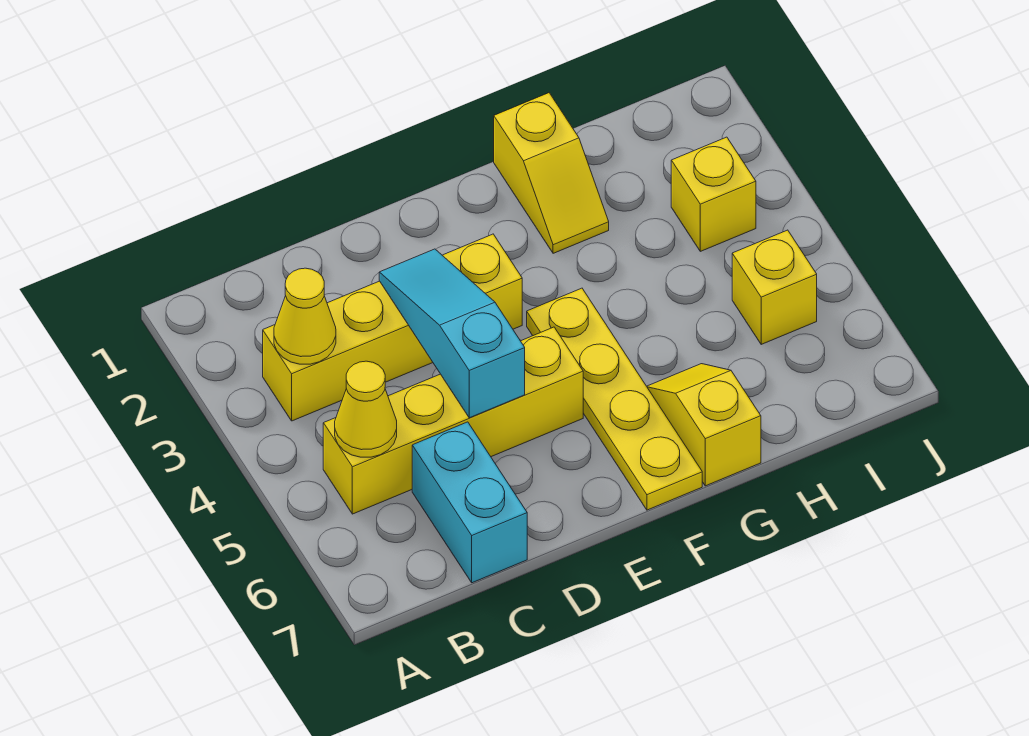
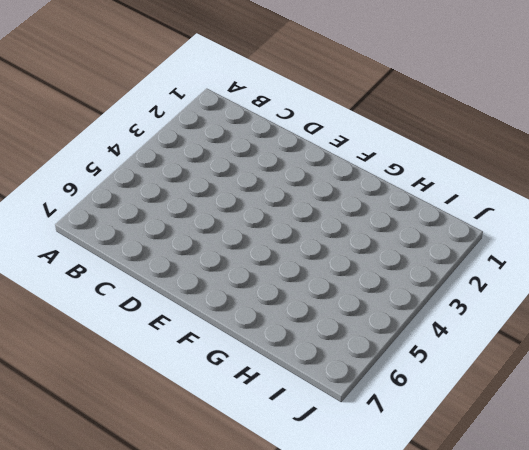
none -> yellow 1x4 brick [263,234,522,421]
none -> yellow 1x4 brick [323,327,583,514]

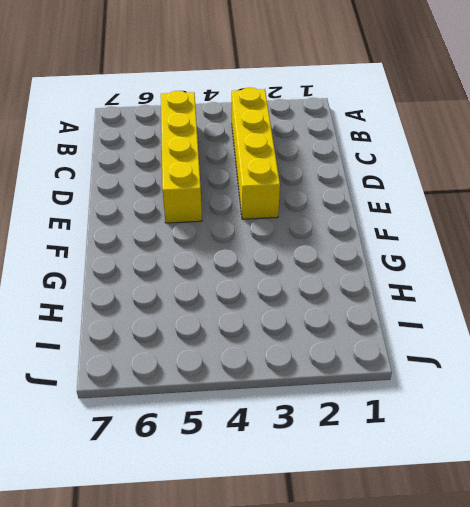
none -> cyan 1x2 brick [412,422,527,583]
none -> yellow 1x4 plate [527,288,702,510]

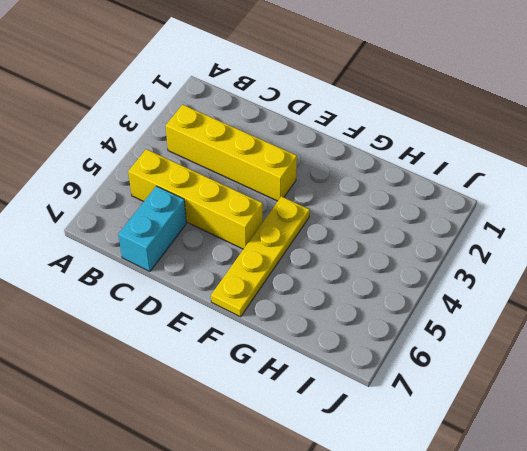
none -> yellow 1x2 slope [494,93,609,253]
none -> yellow 1x2 slope [647,364,761,486]

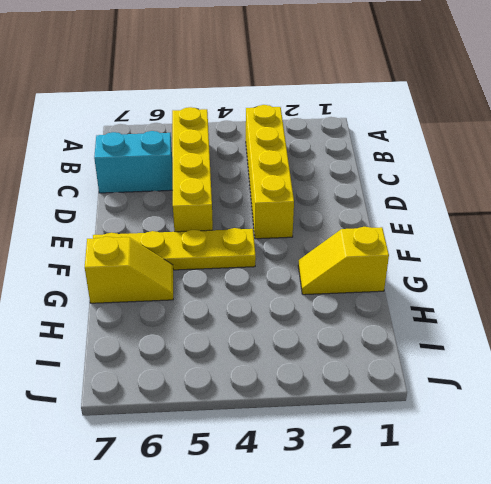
none -> yellow 1x1 brick [671,137,756,251]
none -> yellow 1x1 brick [732,230,817,344]

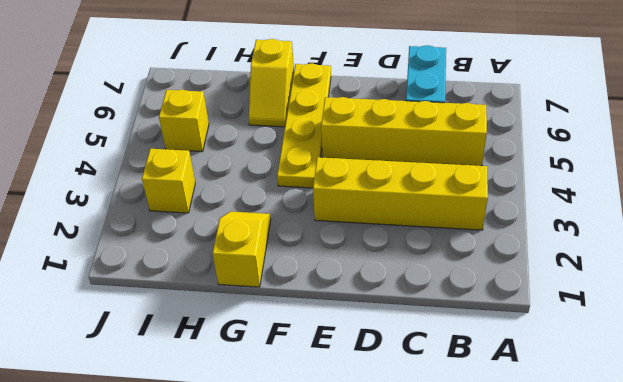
none -> yellow 1x1 cone [274,268,336,364]
none -> yellow 1x1 cone [335,361,397,457]

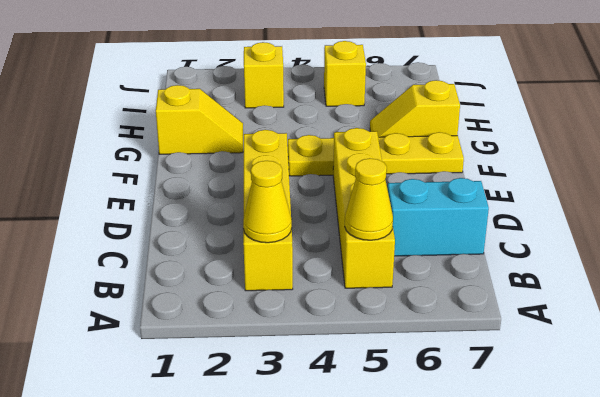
none -> cyan 1x3 slope [379,249,525,418]

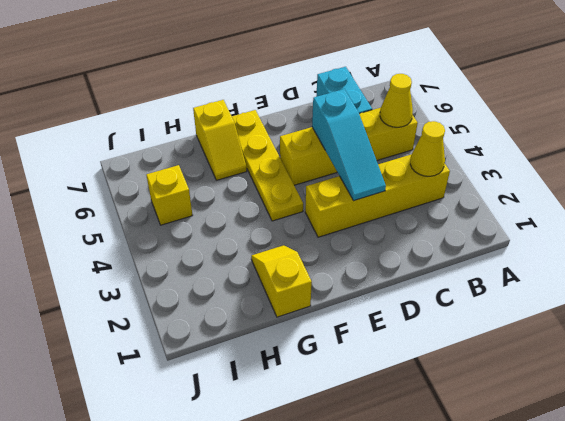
none -> yellow 1x1 brick [671,137,756,251]

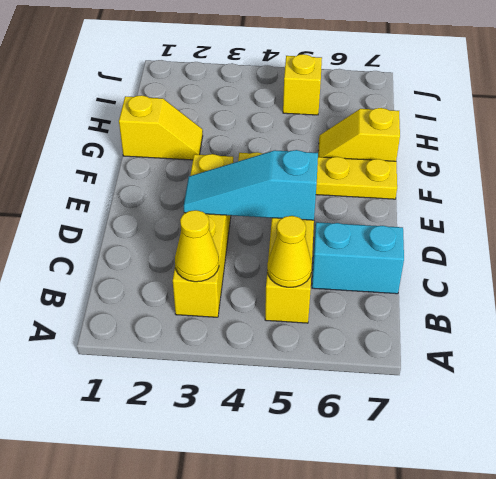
none -> yellow 1x1 brick [671,137,756,251]

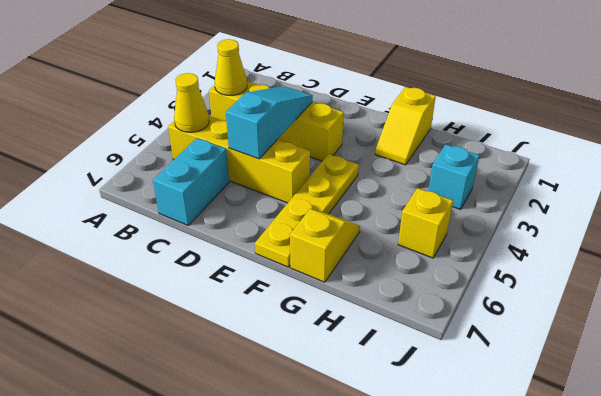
cyan 1x1 brick [428,145,480,209] -> yellow 1x1 brick [671,137,756,251]

